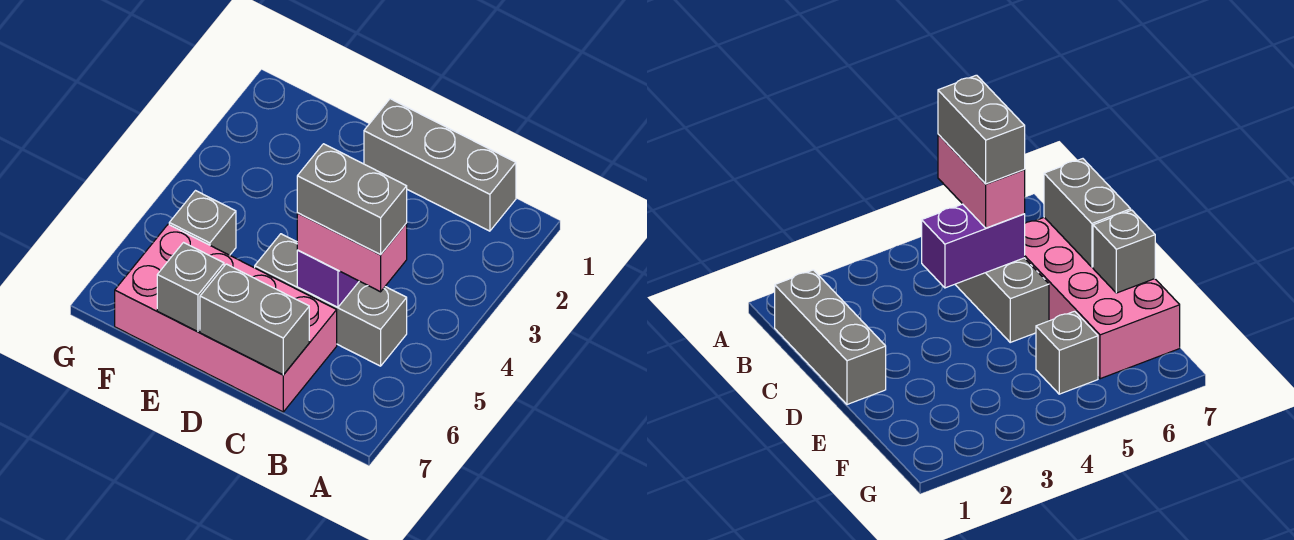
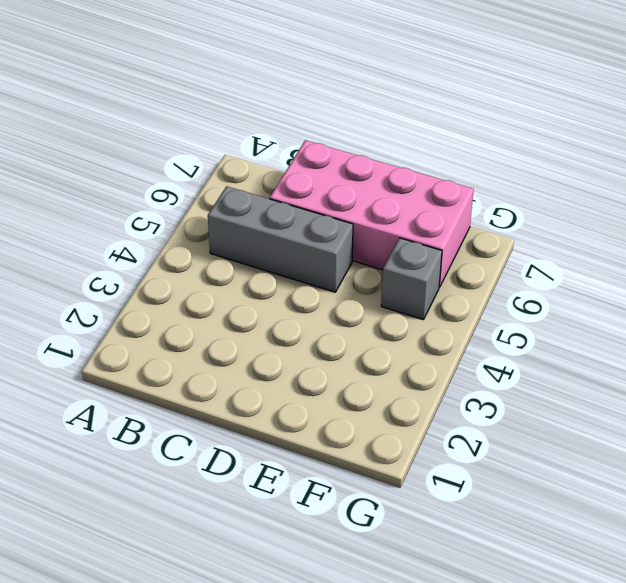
none -> grey 1x3 brick [364,99,516,231]
none -> purple 1x2 brick [297,250,359,307]

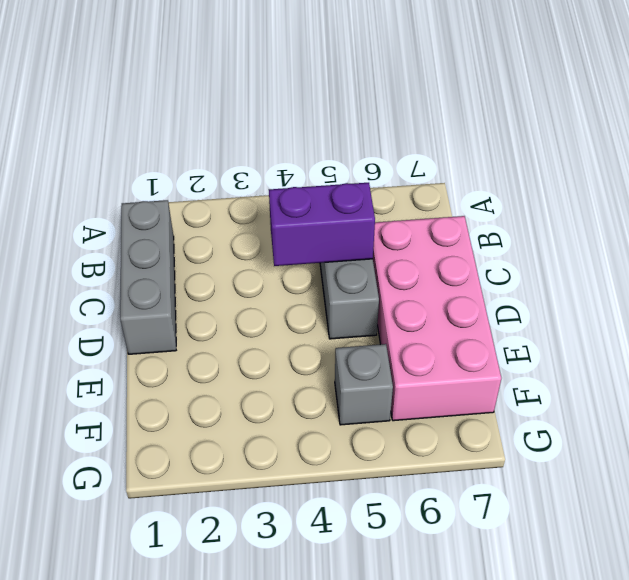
none -> grey 1x2 brick [200,264,309,375]
none -> grey 1x1 brick [157,243,224,332]

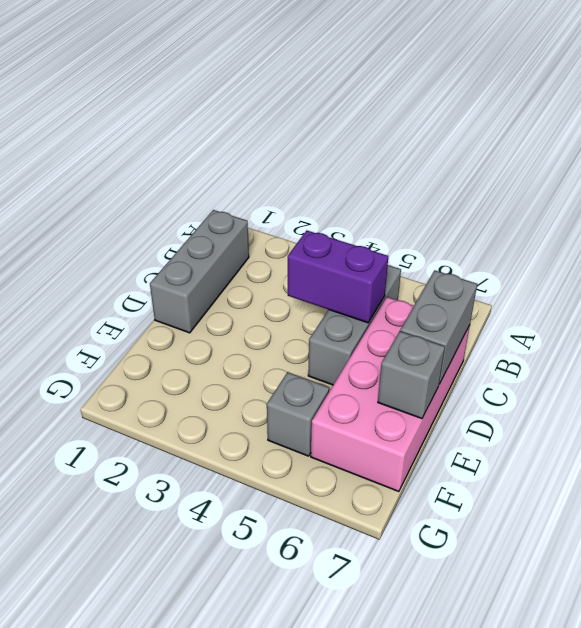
none -> pink 1x2 brick [297,213,407,292]
none -> grey 1x2 brick [297,144,407,254]

